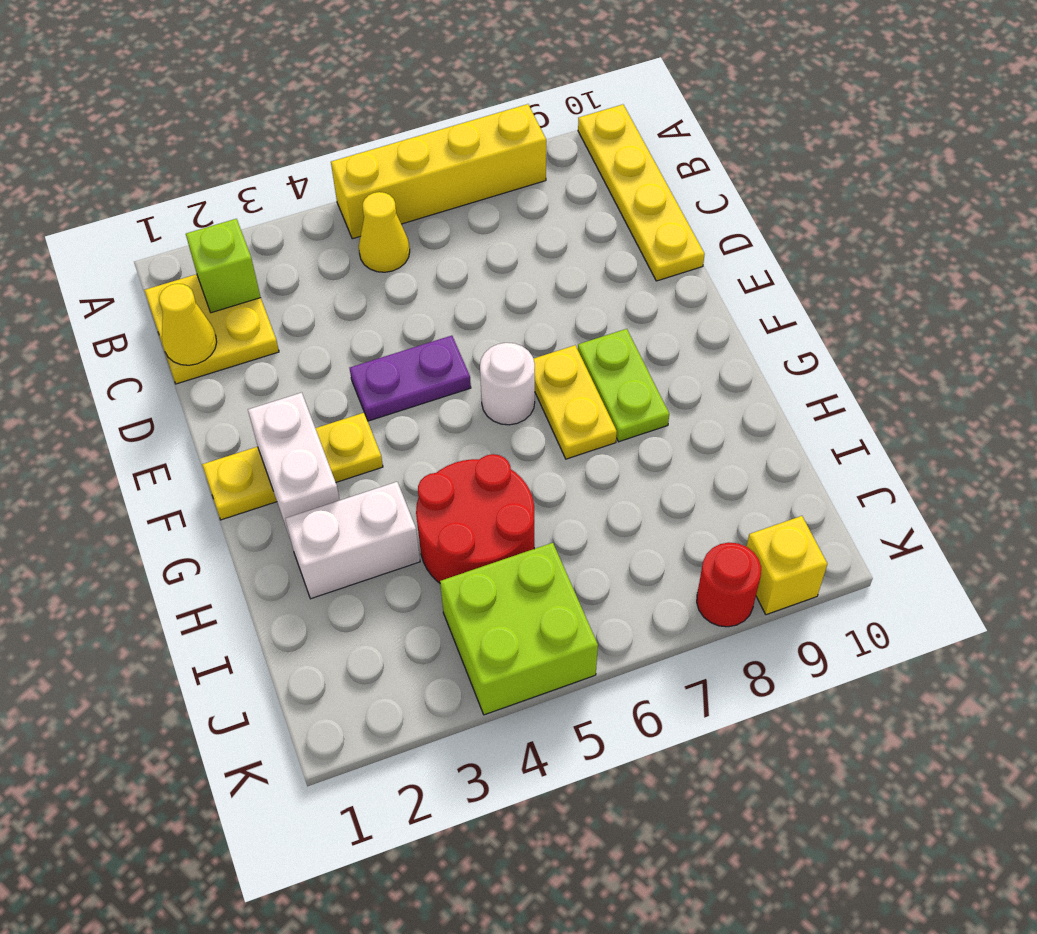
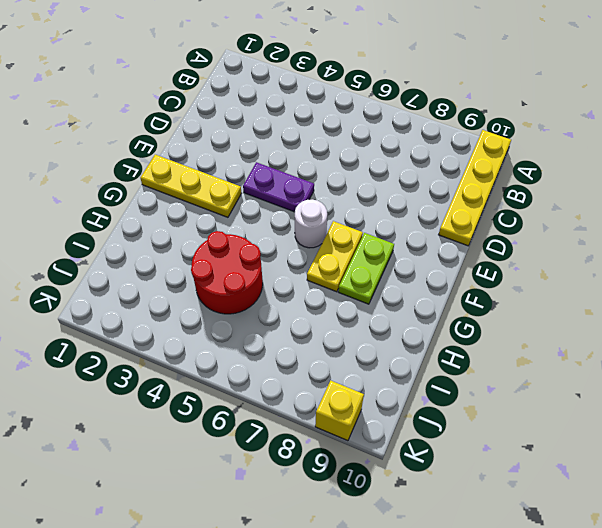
none -> yellow 1x4 brick [331,104,546,239]
none -> yellow 2x2 plate [145,274,279,384]
none -> yellow 1x1 cone [359,192,410,272]

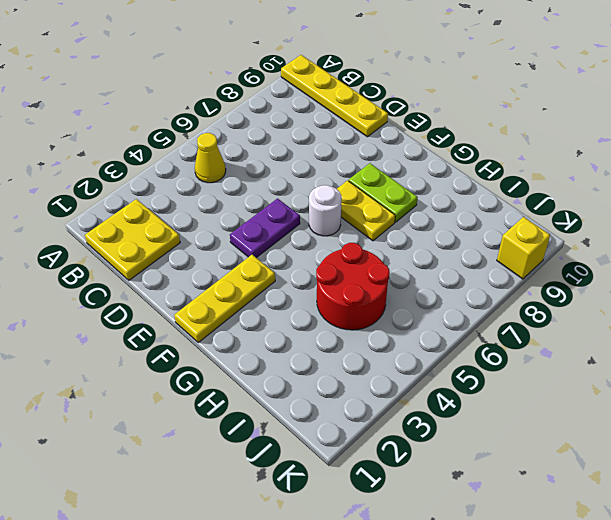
none -> yellow 1x4 brick [331,104,546,239]
none -> white 1x2 brick [285,482,420,599]
none -> lime 2x2 brick [440,543,598,715]

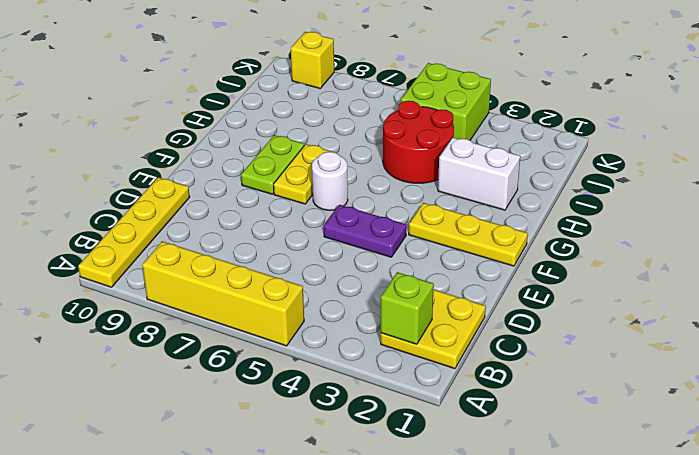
none -> yellow 1x1 cone [359,192,410,272]
none -> red 1x1 round brick [697,543,761,627]
none -> yellow 1x1 cone [159,284,217,365]

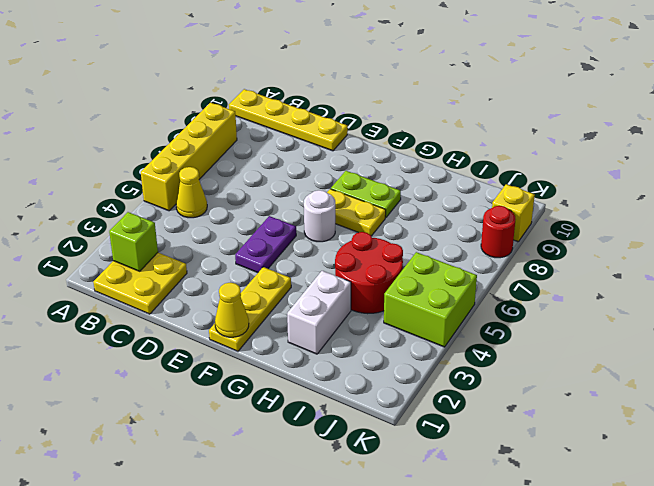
yellow 1x1 cone [215,283,249,337] -> yellow 1x1 cone moved to [159,284,217,365]
none -> white 1x2 brick [248,393,340,534]

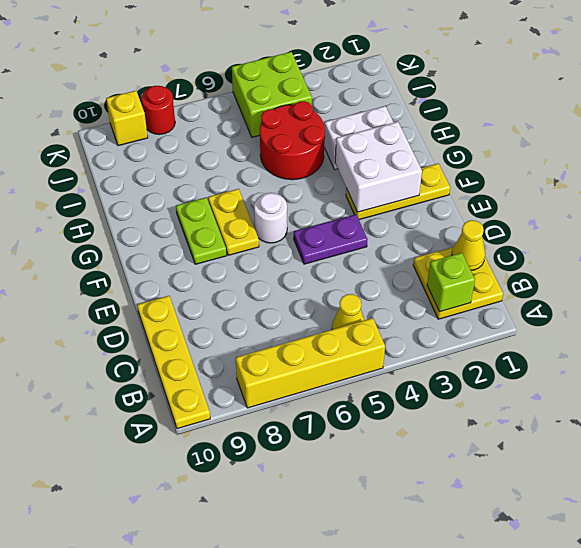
white 2x2 brick [335,122,422,212] -> white 1x2 brick [248,393,340,534]

